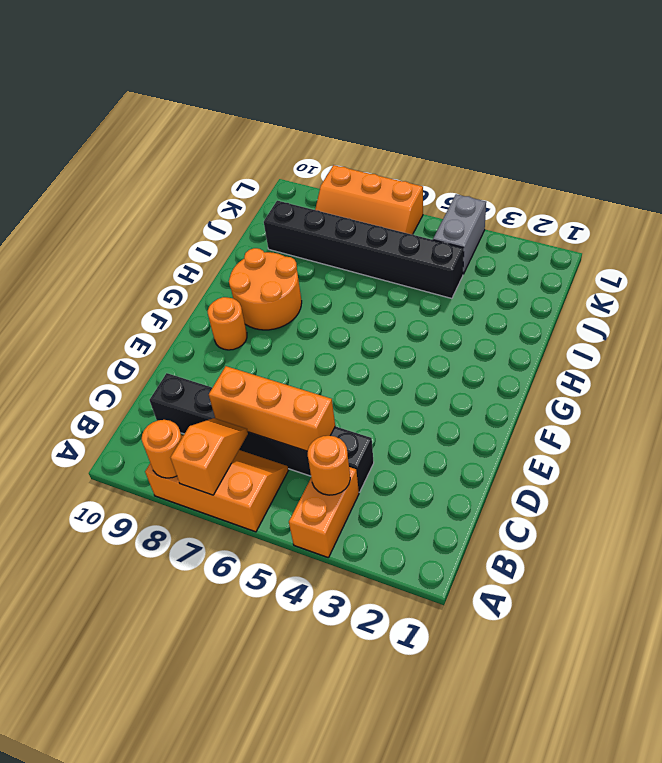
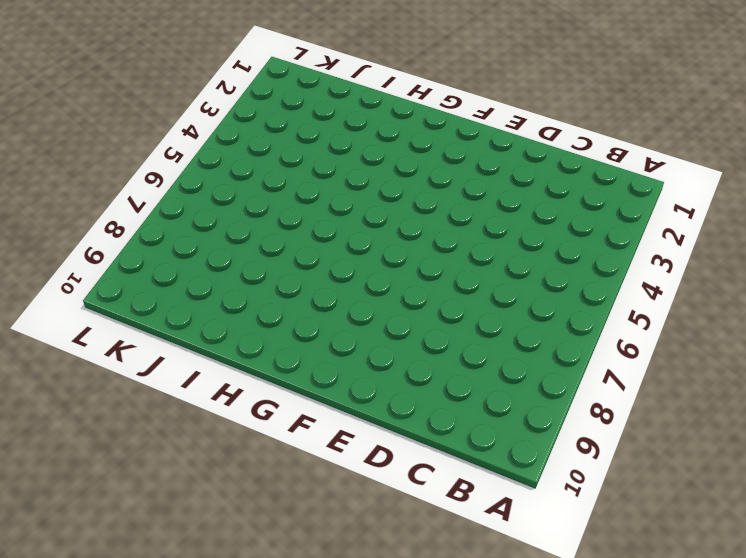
none -> orange 1x2 brick [289,467,359,558]
none -> orange 2x3 slope [145,435,288,532]
none -> black 1x6 brick [150,373,374,492]

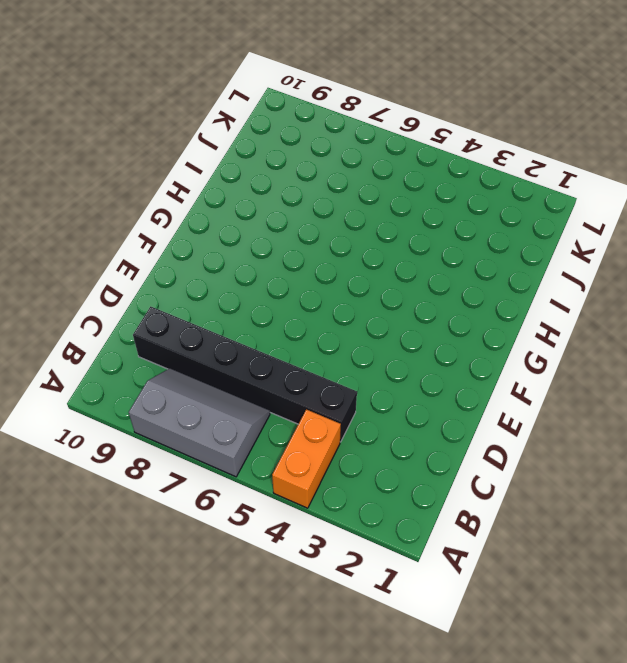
grey 2x3 slope [129,368,270,477] -> orange 2x3 slope [145,435,288,532]
none -> orange 1x1 round brick [208,297,247,350]
none -> orange 2x2 round brick [229,248,302,330]
none -> black 1x6 brick [264,201,464,298]

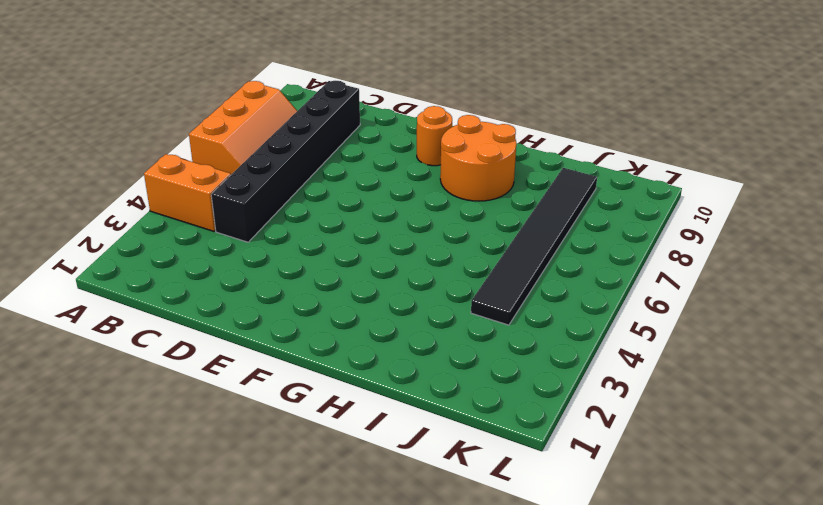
black 1x6 tile [471,168,597,325] -> black 1x6 brick [264,201,464,298]
none -> grey 1x2 brick [433,194,486,274]
none -> orange 2x3 slope [315,165,423,234]
none -> orange 1x2 slope [171,418,248,495]

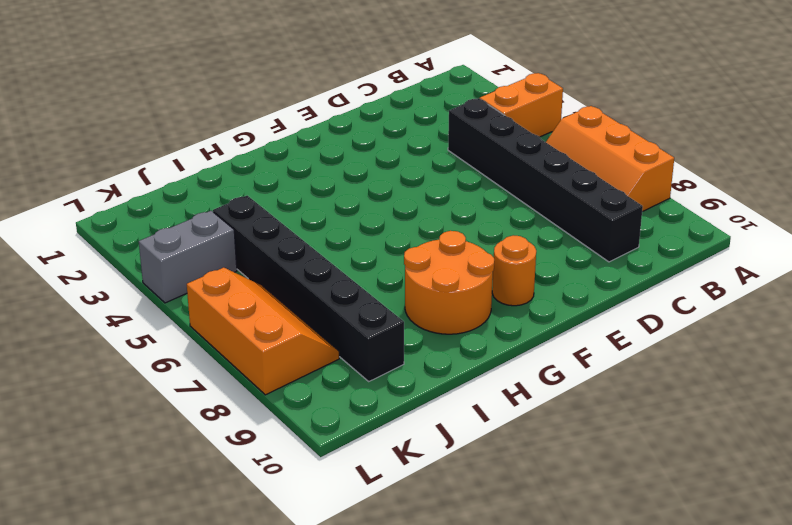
none -> orange 1x2 slope [171,418,248,495]
none -> orange 1x1 round brick [142,420,182,478]
none -> orange 1x1 round brick [307,436,350,495]

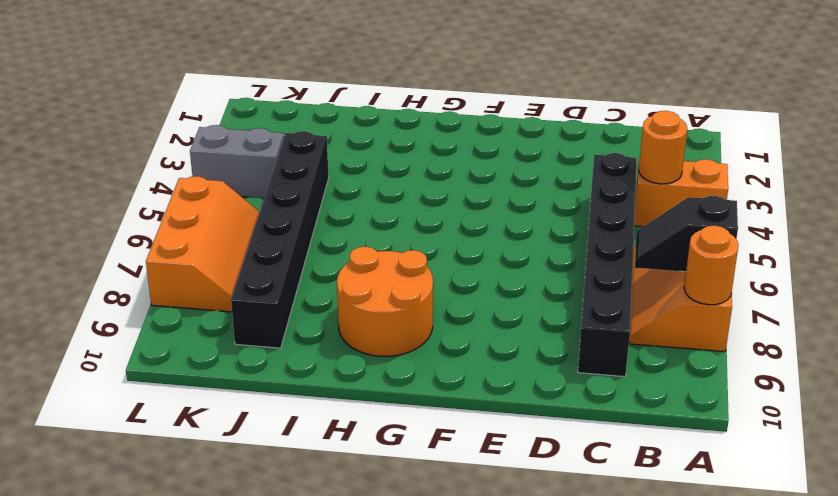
black 1x2 slope [635,196,738,272] -> orange 1x2 slope [171,418,248,495]
none -> orange 1x1 round brick [208,297,247,350]
none -> orange 1x3 brick [209,366,335,451]

